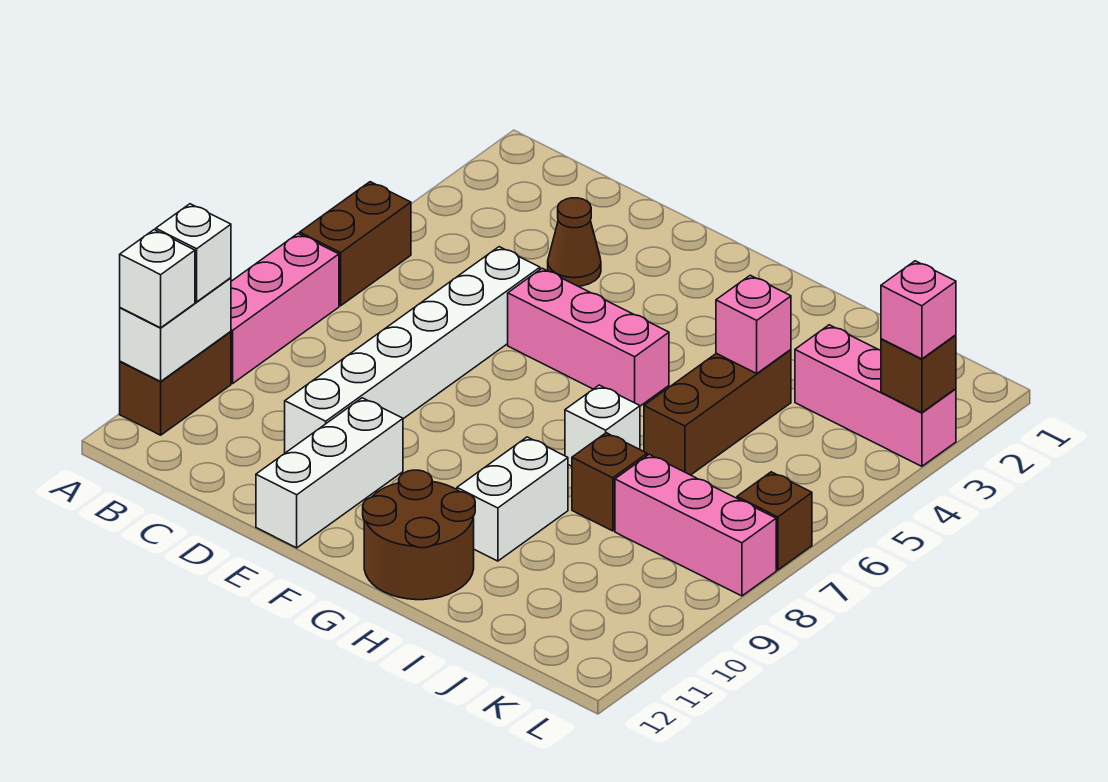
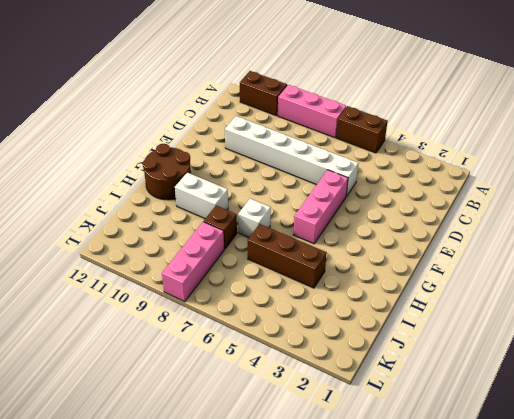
none -> brown 1x1 cone [548,198,601,286]
none -> white 1x3 brick [256,398,403,548]
none -> pink 1x3 brick [795,325,956,466]

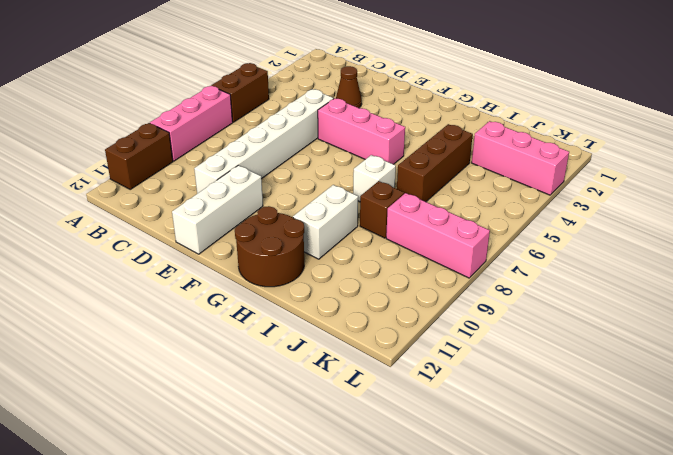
none -> brown 1x1 brick [737,472,812,570]
none -> white 1x2 brick [120,278,231,381]
none -> pink 1x1 brick [716,275,791,373]

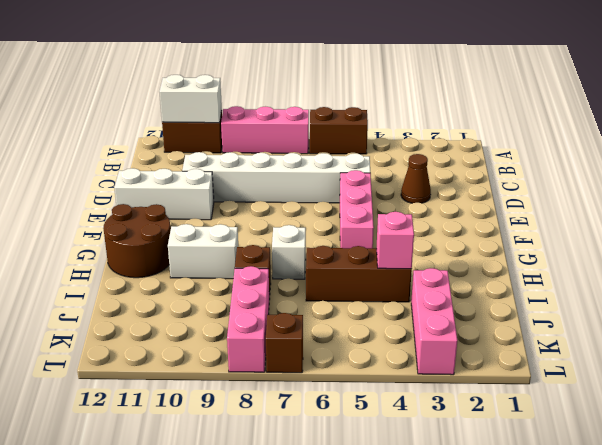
none -> brown 1x1 brick [881,335,956,413]
none -> white 1x1 brick [156,204,231,302]
none -> white 1x1 brick [120,230,195,328]

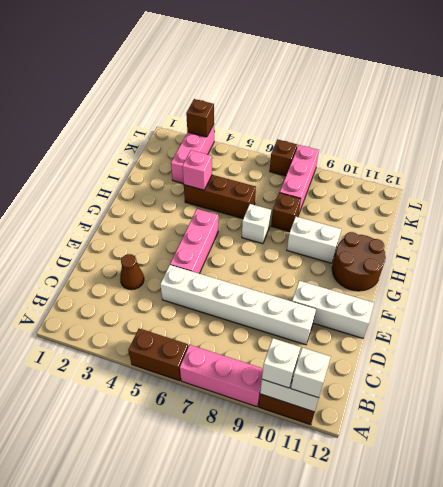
none -> pink 1x1 brick [881,261,956,359]

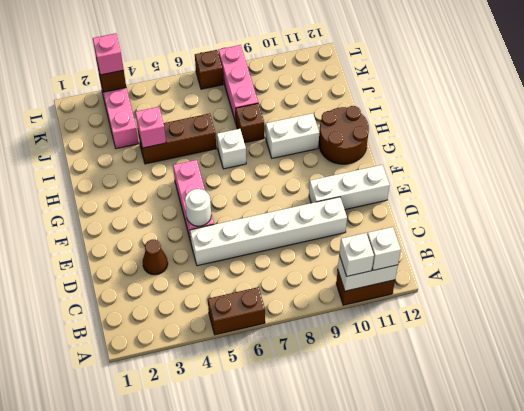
white 1x1 round brick [185,189,211,226] -> none
none -> pink 1x3 brick [231,234,339,383]

